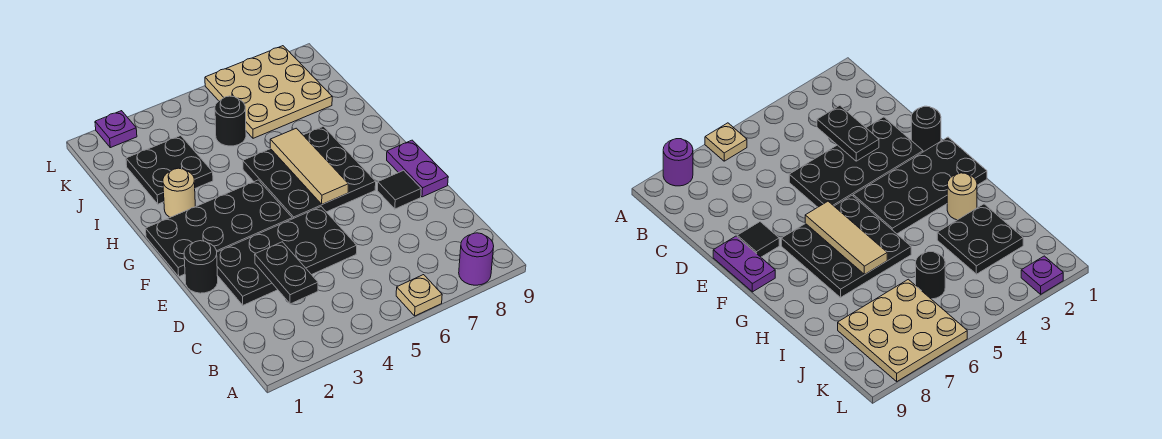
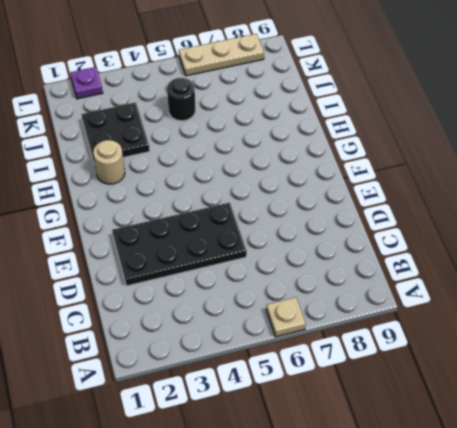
tan 1x3 plate [179,34,264,76] -> tan 3x3 plate [205,46,332,138]
none -> purple 1x1 round brick [459,233,494,285]
none -> black 1x1 round brick [184,241,218,293]
none -> black 1x1 tile [378,170,421,209]

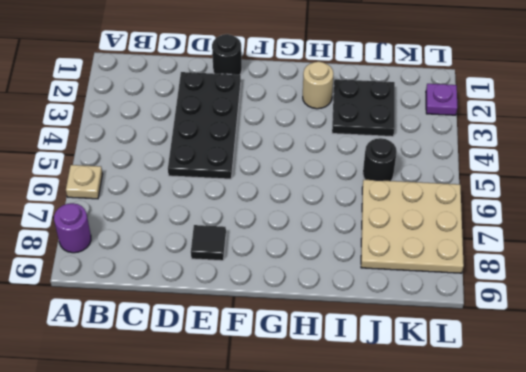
none -> purple 1x2 plate [387,140,448,197]
none -> black 2x4 plate [146,180,292,276]
none -> black 3x3 plate [243,126,376,219]

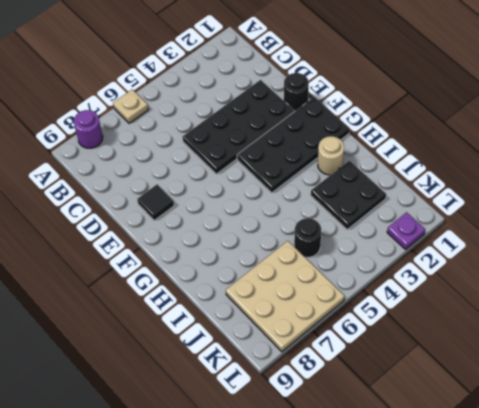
none -> purple 1x2 plate [387,140,448,197]
none -> black 3x3 plate [243,126,376,219]
none -> black 1x2 plate [255,242,318,304]

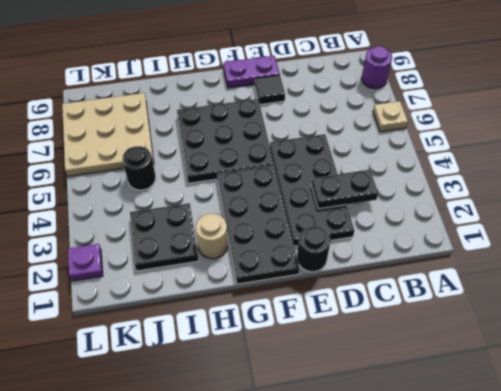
none -> tan 1x3 tile [270,128,348,204]

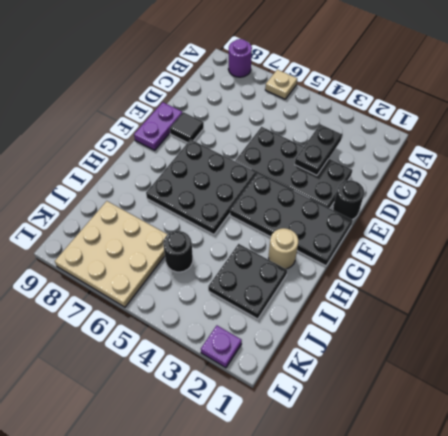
none -> tan 1x3 tile [270,128,348,204]

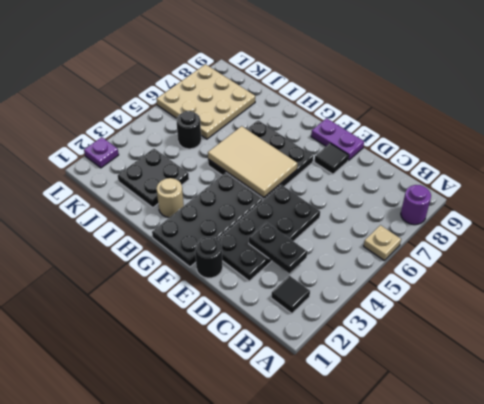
black 1x1 tile [271,276,310,313] -> none
tan 2x3 tile [208,126,297,198] -> tan 1x3 tile [270,128,348,204]

